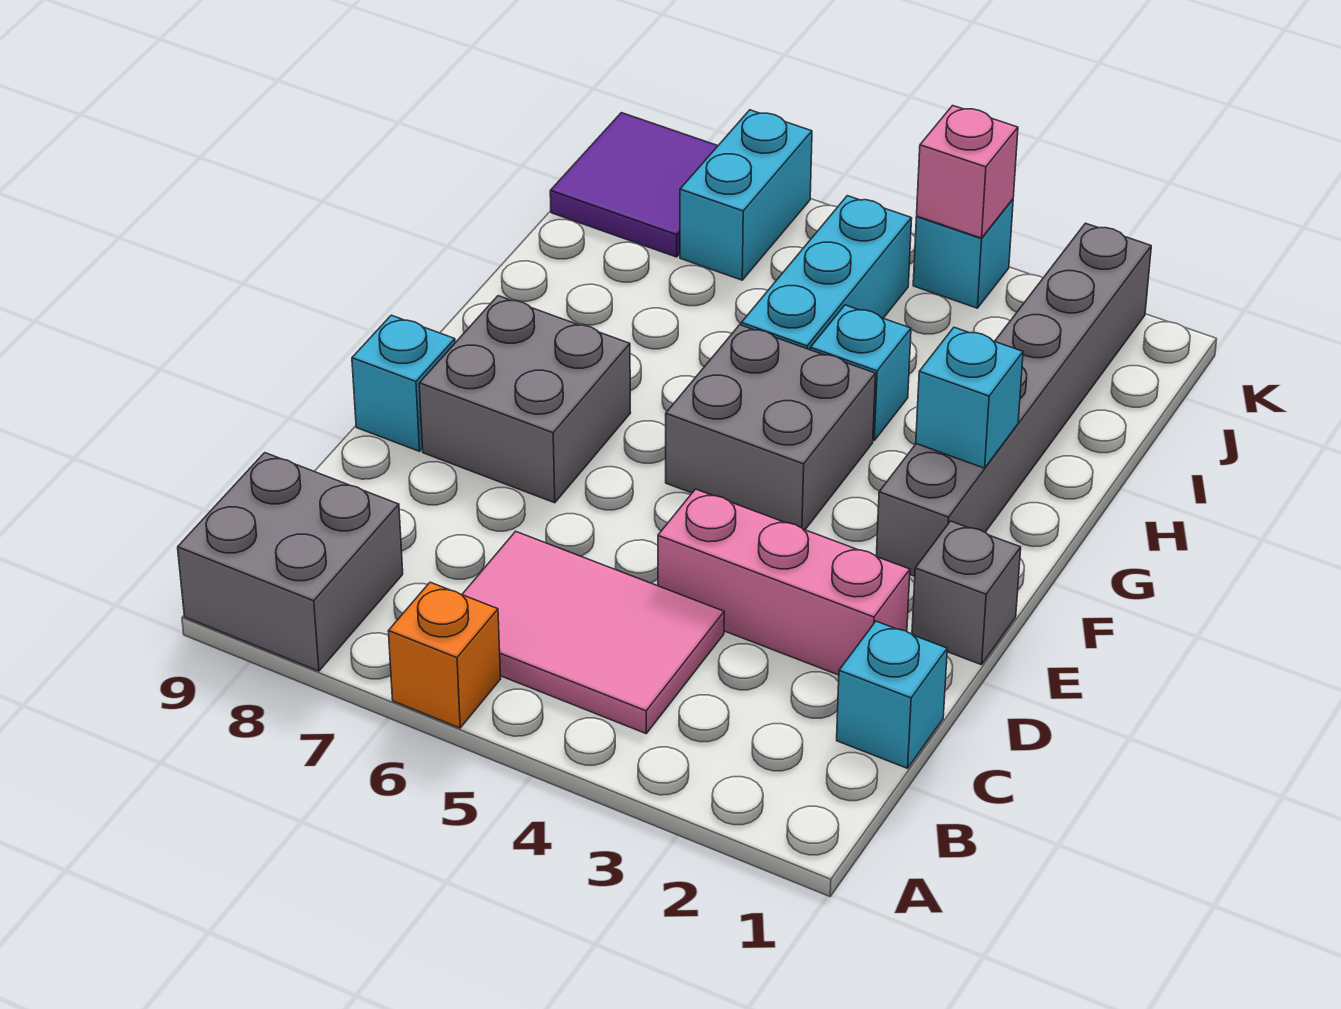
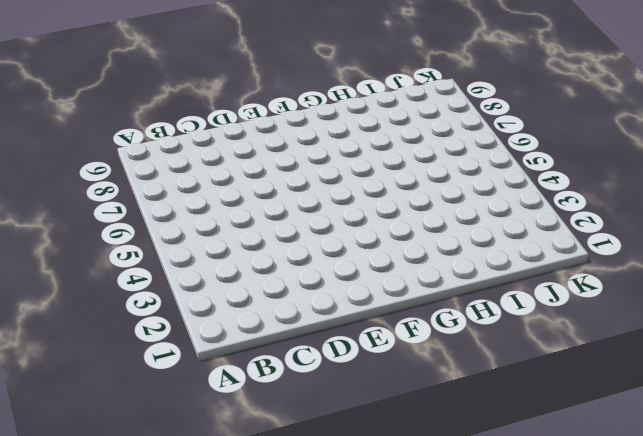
none -> orange 1x1 brick [388,582,501,728]
none -> grey 2x2 brick [178,453,403,671]
none -> pink 2x3 tile [462,531,724,733]

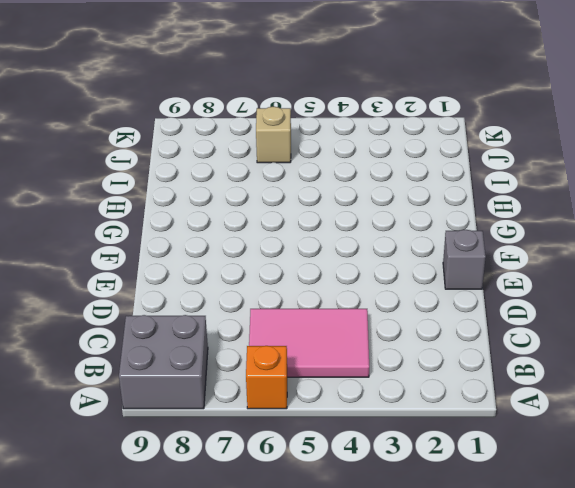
tan 1x1 brick [256,107,291,163] -> none
none -> cyan 1x1 brick [837,621,947,768]
none -> pink 1x3 brick [658,489,910,675]
none -> grey 2x2 brick [419,296,631,503]

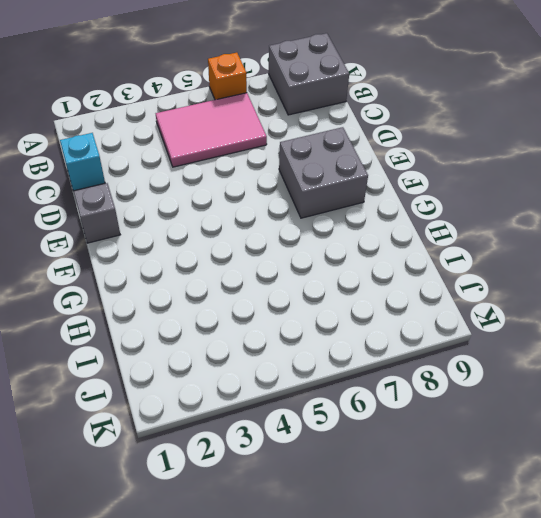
none -> pink 1x3 brick [658,489,910,675]
none -> cyan 1x1 brick [352,315,455,451]
none -> grey 1x6 brick [876,223,1151,576]

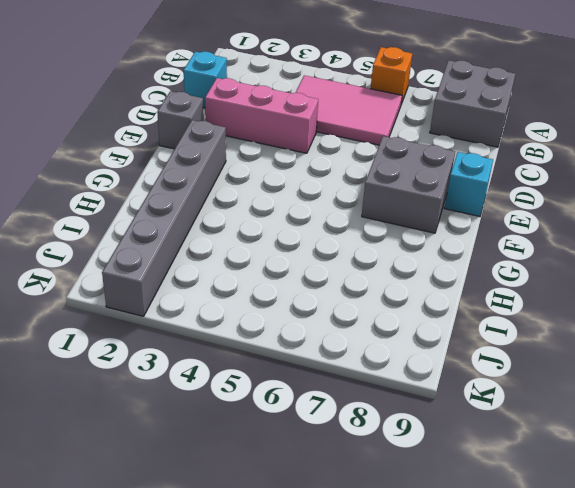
none -> grey 2x2 brick [666,325,875,530]
none -> cyan 1x1 brick [811,305,911,441]
none -> cyan 1x3 brick [741,196,912,350]

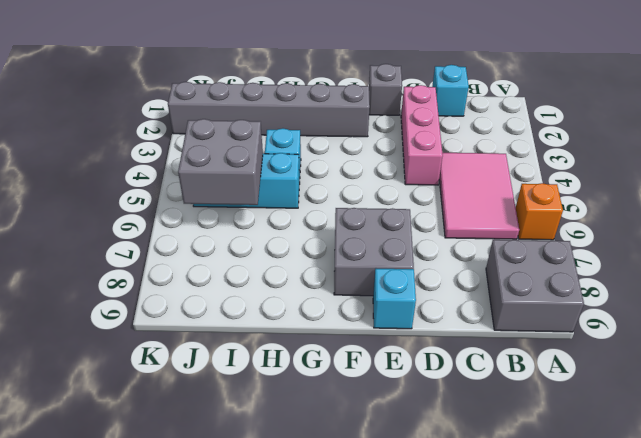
grey 2x2 brick [178,119,263,205] -> grey 2x2 brick moved to [666,325,875,530]
none -> cyan 1x2 brick [680,110,812,280]
none -> purple 2x2 tile [550,113,717,257]
none -> cyan 1x1 brick [913,199,1013,308]

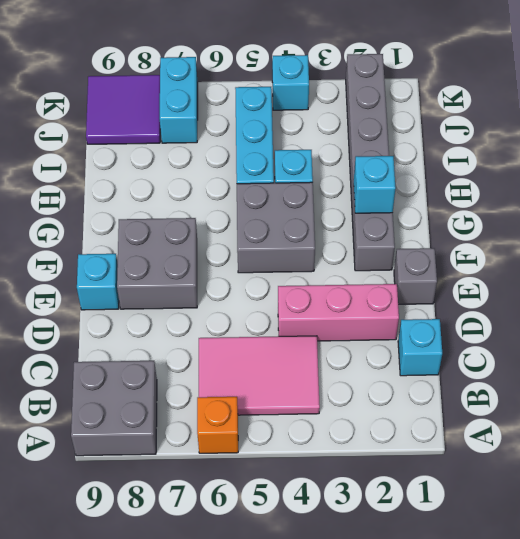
none -> pink 1x1 brick [917,106,1018,238]

